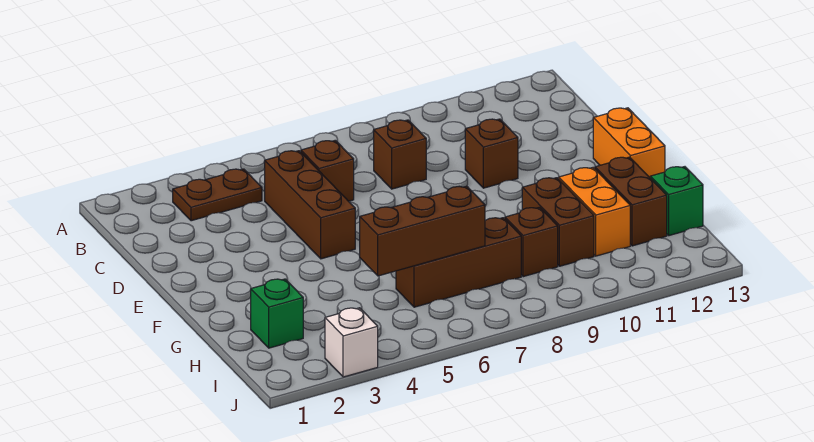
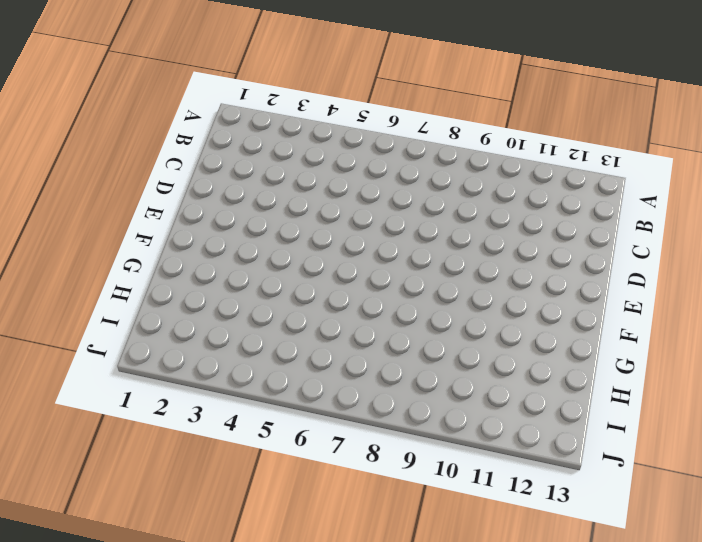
none -> brown 1x2 plate [173,169,262,221]
none -> brown 1x3 brick [265,151,355,259]
none -> brown 1x1 brick [301,140,354,201]

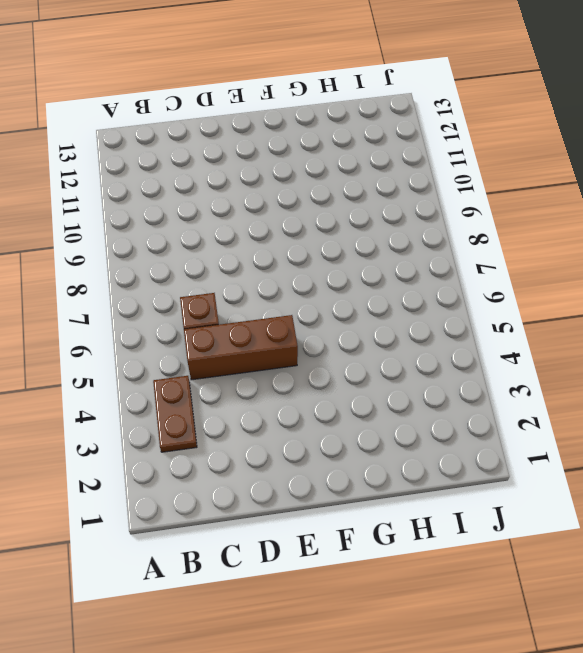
none -> brown 1x1 brick [374,120,426,189]
none -> brown 1x1 brick [465,119,518,188]
none -> orange 1x2 brick [593,108,665,177]

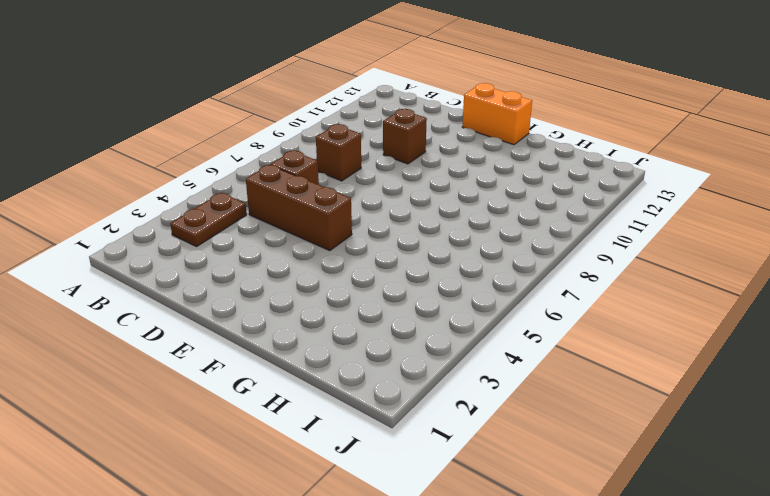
none -> brown 1x2 brick [522,178,594,266]
none -> orange 1x2 brick [558,168,630,256]
none -> brown 1x2 brick [595,157,667,246]

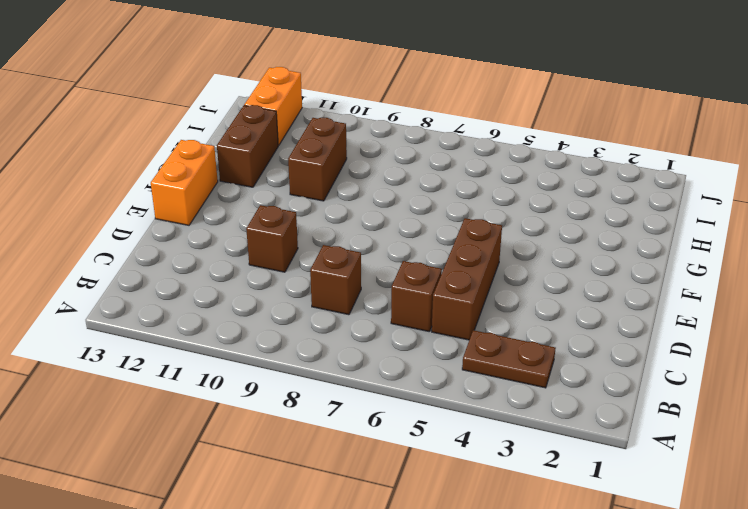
orange 1x2 brick [244,67,302,146] -> orange 1x2 brick moved to [558,168,630,256]
none -> green 1x1 brick [251,279,303,348]
none -> brown 1x3 brick [396,218,521,307]
none -> brown 1x1 brick [505,207,558,277]

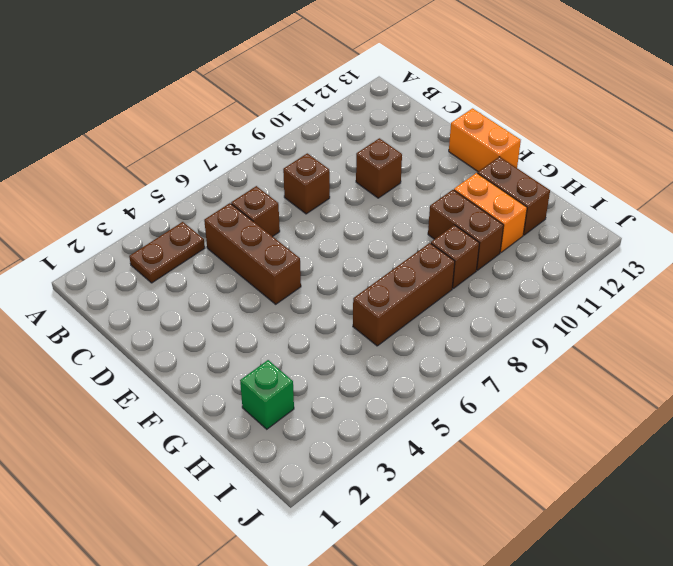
none -> green 1x1 brick [650,167,703,236]
none -> white 1x1 brick [325,308,378,377]
none -> brown 1x3 brick [360,186,485,276]

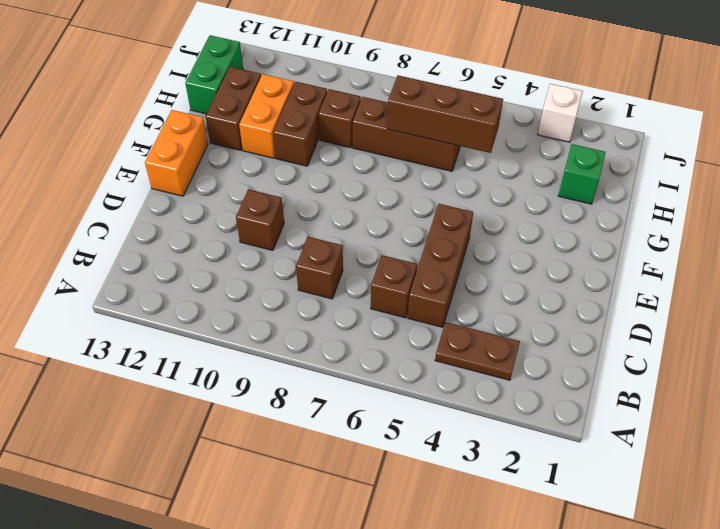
green 1x2 brick [185,35,243,114] -> green 1x1 brick [650,167,703,236]

